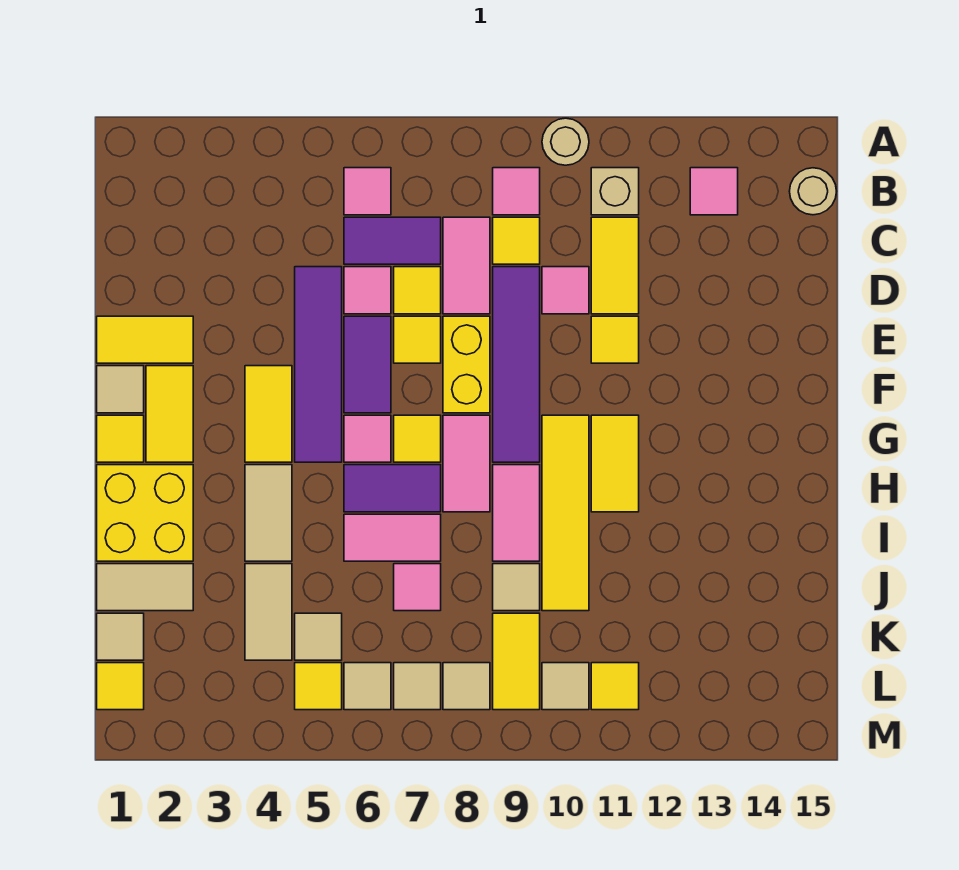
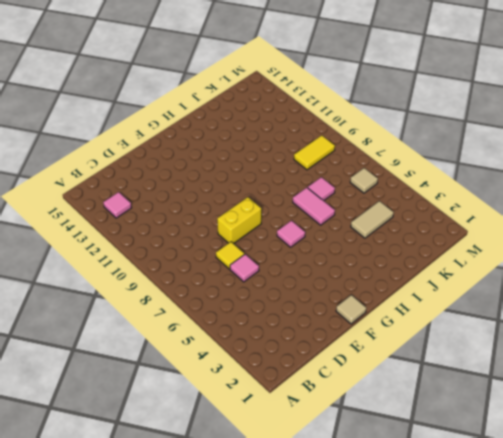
none -> tan 1x1 round brick [542,118,589,165]
none -> pink 1x1 tile [344,168,391,215]
none -> pink 1x1 tile [493,168,540,215]
none -> tan 1x1 brick [591,168,639,215]

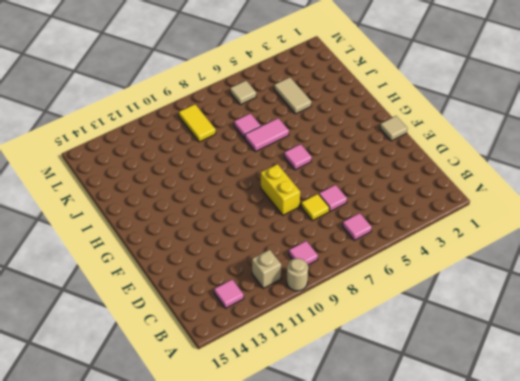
none -> tan 1x1 round brick [789,168,837,215]
none -> purple 1x2 tile [344,217,441,264]
none -> pink 1x2 tile [443,217,490,314]
none -> yellow 1x1 tile [493,217,540,264]

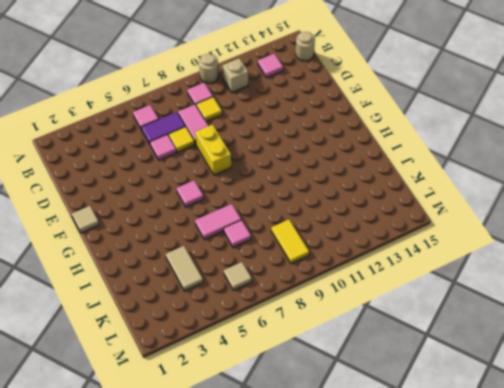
none -> yellow 1x2 tile [591,217,639,314]
none -> purple 1x4 tile [295,267,342,462]
none -> purple 1x4 tile [493,267,540,462]
none -> pink 1x1 tile [542,267,589,314]

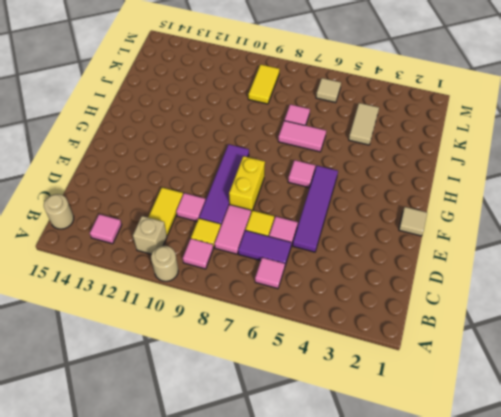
none -> yellow 1x2 tile [97,316,193,363]
none -> purple 1x2 tile [344,316,391,413]
none -> yellow 1x1 tile [394,316,441,363]
none -> yellow 1x1 tile [591,316,639,363]

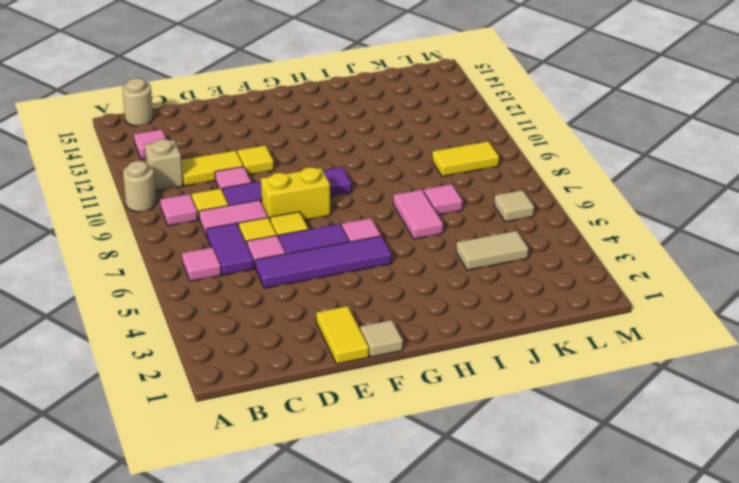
none -> yellow 1x2 tile [146,366,193,462]
none -> yellow 1x2 tile [245,366,292,462]
none -> yellow 1x1 tile [97,415,144,462]
none -> yellow 1x1 tile [394,415,441,462]

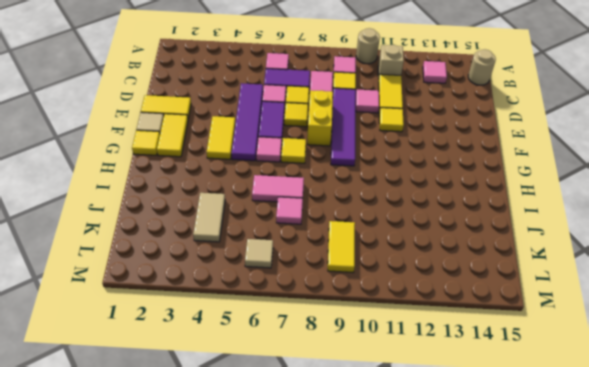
none -> pink 1x2 tile [443,415,490,512]
none -> yellow 1x4 tile [542,415,589,611]
none -> yellow 1x2 tile [591,415,639,512]
none -> yellow 2x2 brick [97,465,193,561]

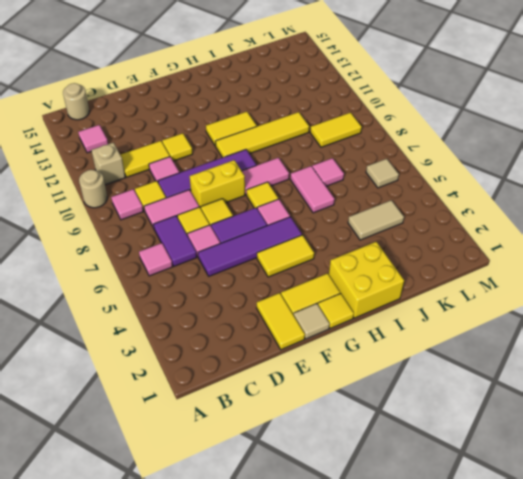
none -> tan 1x2 tile [245,465,292,561]
none -> purple 1x2 tile [344,465,441,512]
none -> pink 1x2 tile [493,465,540,561]
none -> tan 1x2 tile [97,564,193,611]

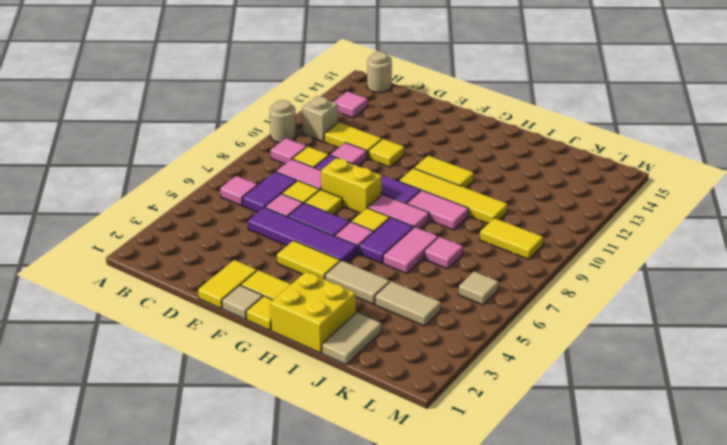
none -> tan 1x1 tile [493,564,540,611]
none -> tan 1x1 tile [97,613,144,660]
none -> tan 1x1 tile [295,613,342,660]
none -> yellow 1x1 tile [97,663,144,710]

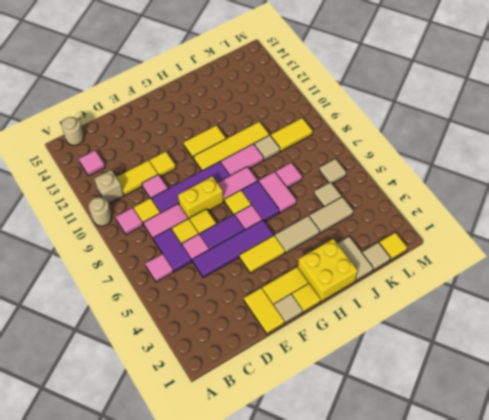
none -> yellow 1x1 tile [295,663,342,710]
none -> tan 1x1 tile [394,663,441,710]
none -> tan 1x1 tile [443,663,490,710]
none -> tan 1x1 tile [542,663,589,710]

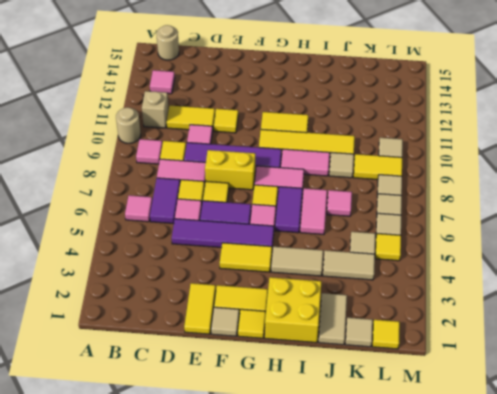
none -> yellow 1x1 tile [591,663,639,710]

